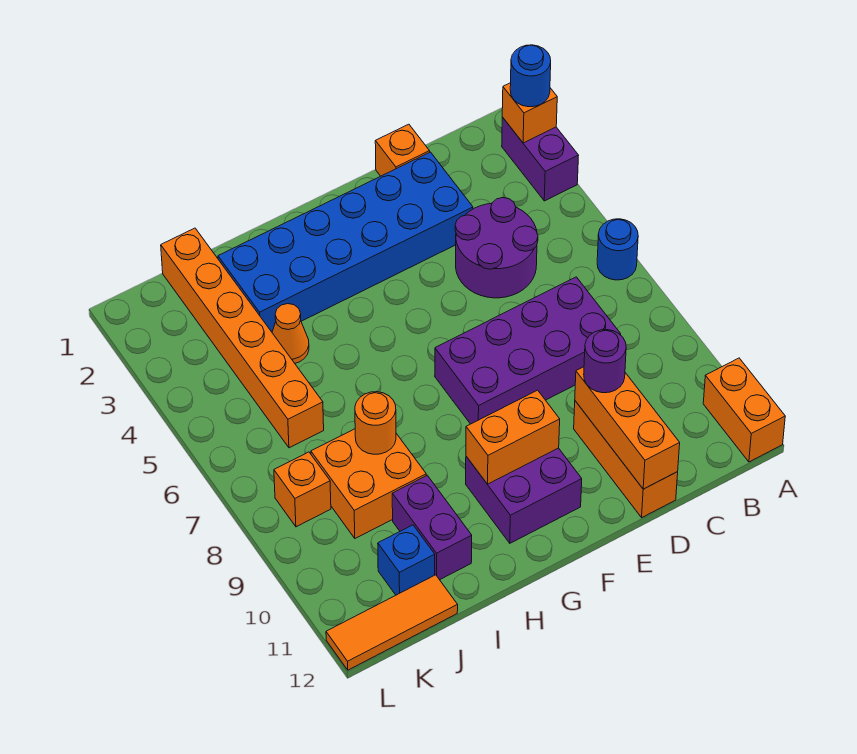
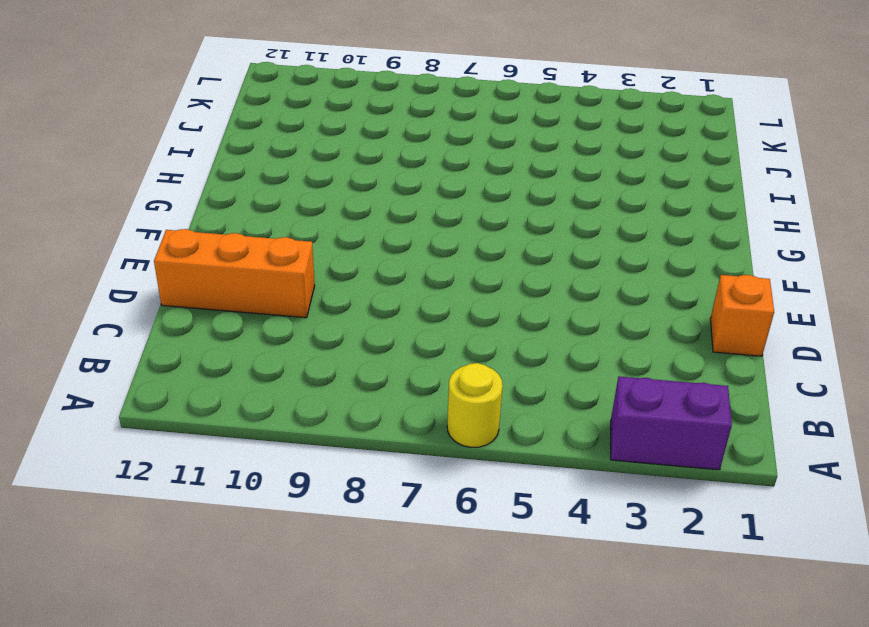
yellow 1x1 round brick [447,363,503,447] -> blue 1x1 round brick [597,219,638,280]
none -> orange 1x2 brick [703,358,785,462]
none -> purple 2x2 round brick [455,198,538,298]
none -> purple 2x4 brick [435,277,621,424]

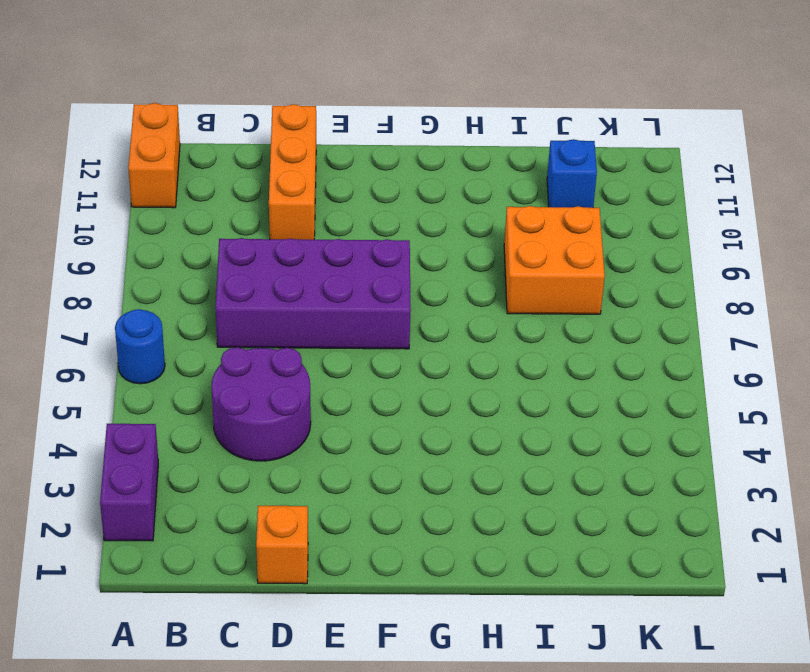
none -> blue 2x6 brick [218,152,473,332]
none -> purple 2x2 brick [466,448,582,543]
none -> orange 1x1 cone [272,304,309,363]

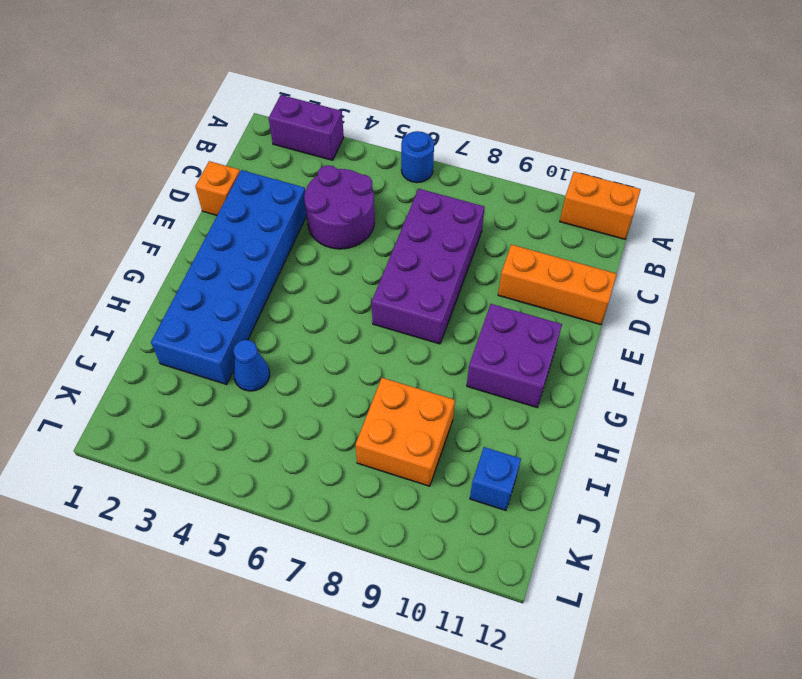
blue 1x1 cone [233,340,270,391] -> orange 1x1 cone [272,304,309,363]
none -> purple 1x2 brick [392,475,472,580]
none -> orange 1x6 brick [161,228,324,448]
none -> orange 1x3 tile [326,575,458,670]

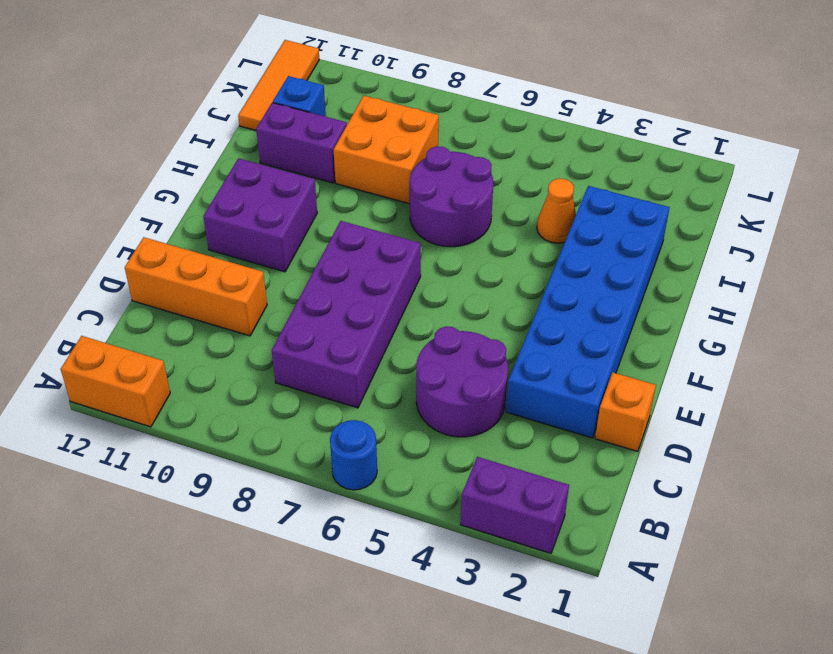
purple 2x2 round brick [410,146,493,247] -> none
none -> orange 1x6 brick [161,228,324,448]
none -> orange 1x1 brick [274,452,331,527]
none -> orange 1x1 brick [502,83,557,143]

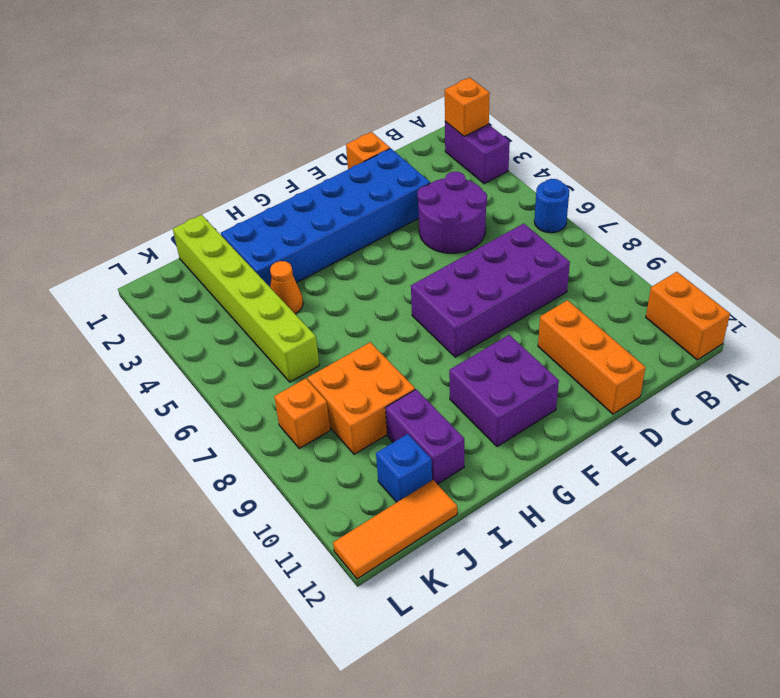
lime 1x6 brick [173,215,320,382] -> orange 1x6 brick [161,228,324,448]
none -> orange 1x3 brick [575,367,680,489]
none -> orange 1x2 brick [466,390,560,484]
none -> orange 1x1 round brick [355,392,396,454]

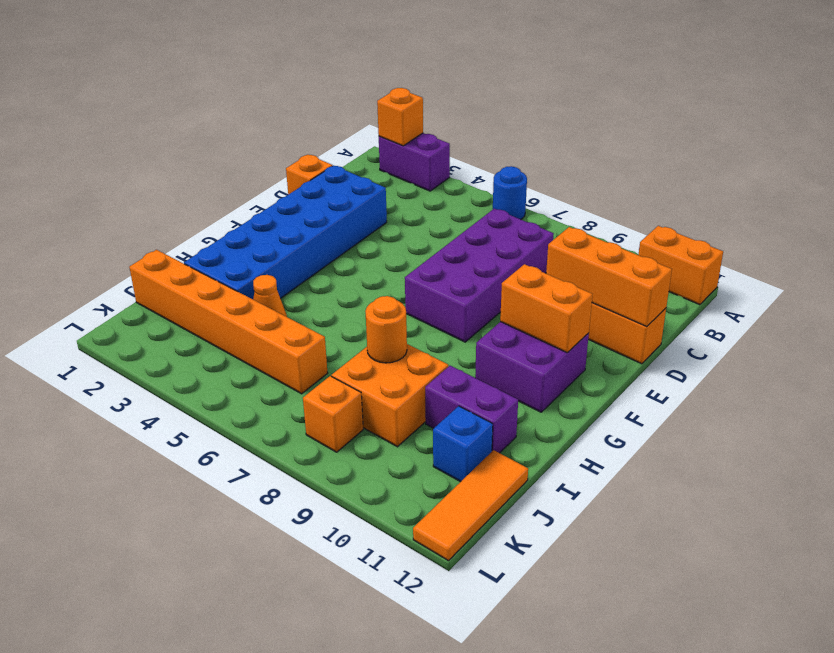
orange 1x2 brick [500,264,593,353] -> orange 1x2 brick turned to [466,390,560,484]
none -> purple 2x2 round brick [455,198,538,298]
none -> blue 1x1 round brick [510,45,551,107]
none -> purple 1x1 round brick [584,330,626,393]

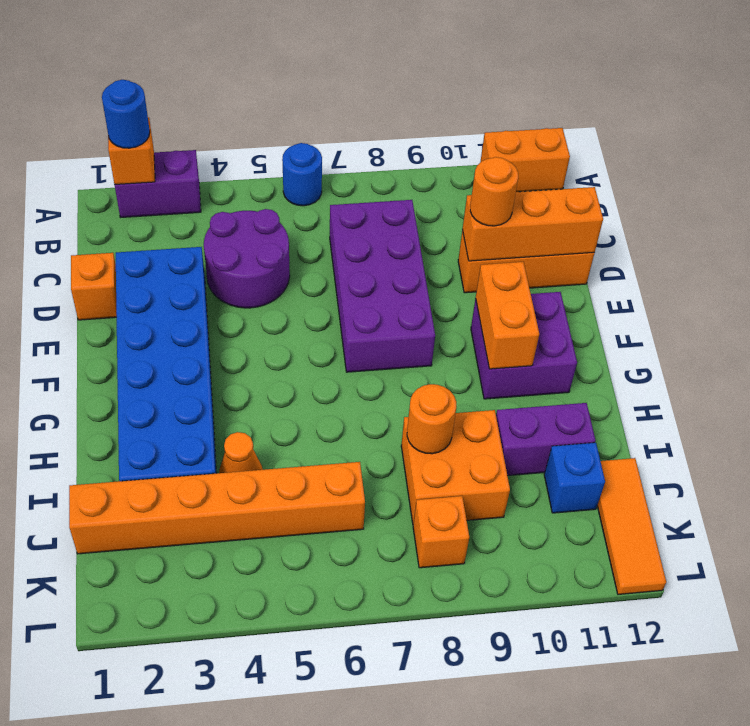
orange 1x1 round brick [470,157,518,226] -> purple 1x1 round brick [584,330,626,393]

